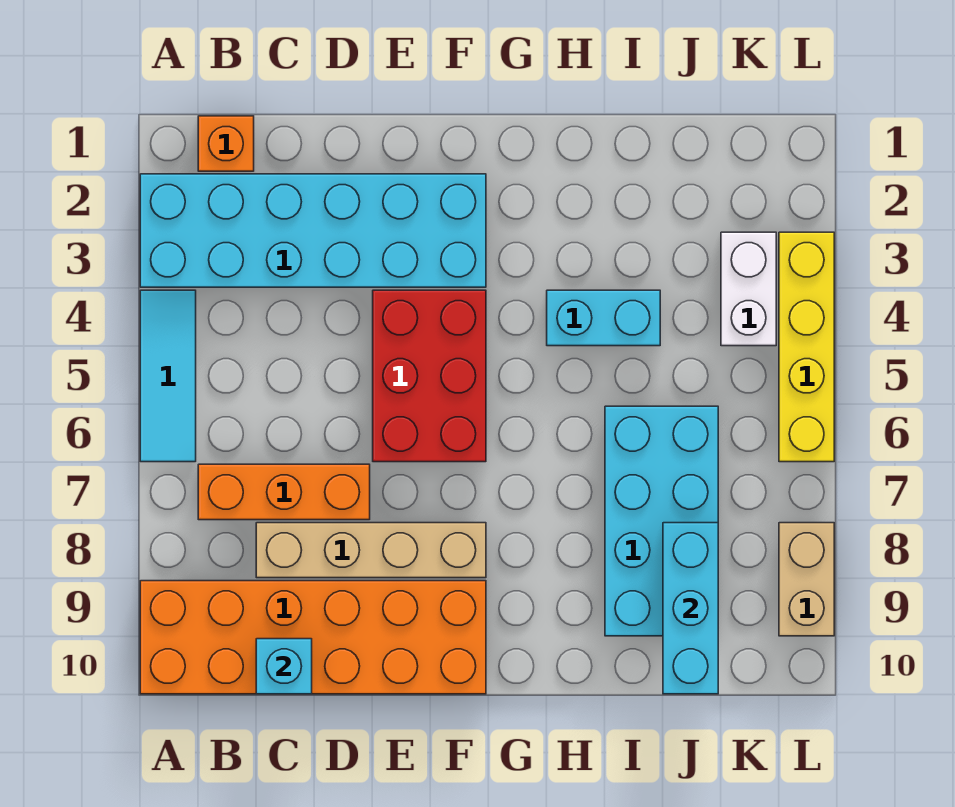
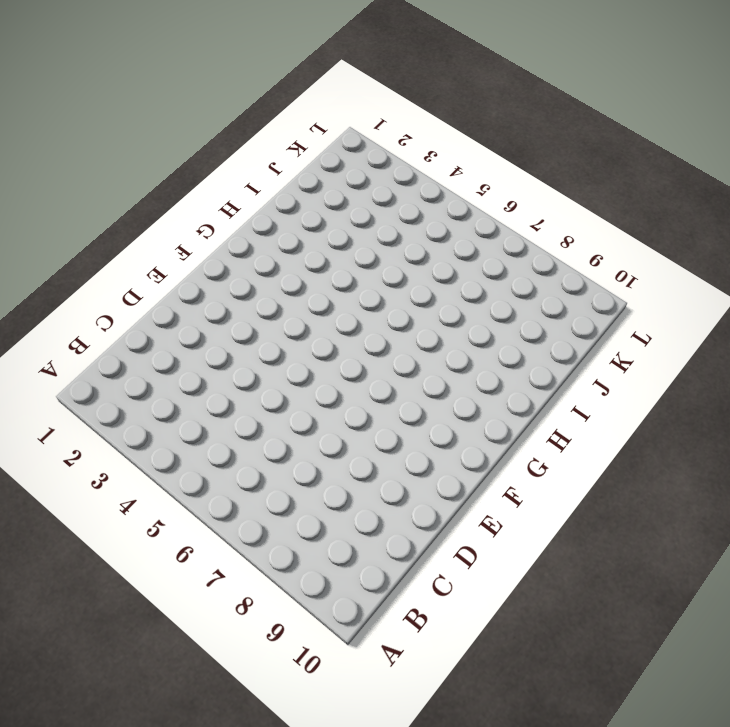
none -> cyan 2x6 brick [140,174,486,287]
none -> cyan 1x3 tile [140,290,196,462]
none -> orange 2x6 brick [140,581,486,694]

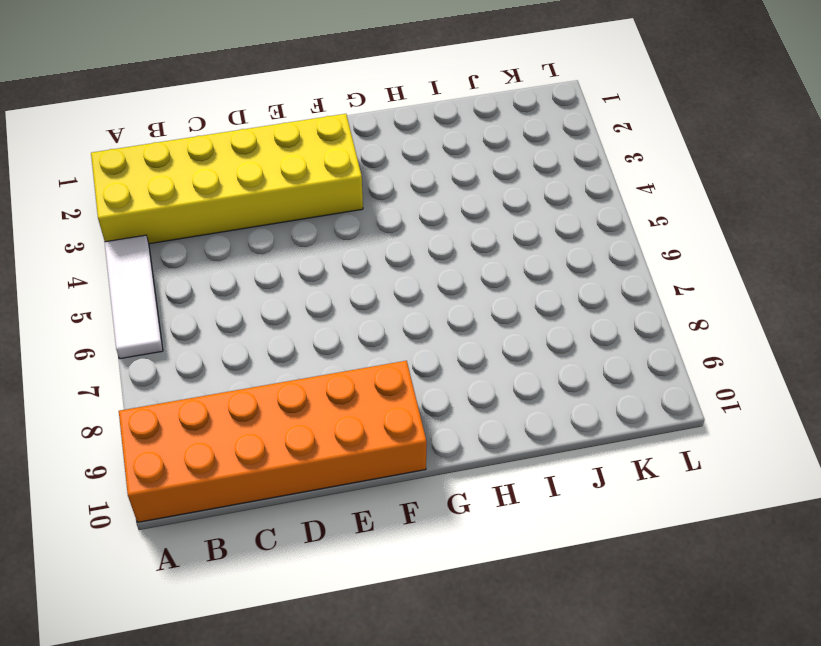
yellow 2x6 brick [91,114,363,244] -> cyan 2x6 brick [140,174,486,287]
white 1x3 tile [105,235,163,359] -> cyan 1x3 tile [140,290,196,462]
none -> orange 1x1 brick [198,116,254,171]
none -> orange 1x3 brick [198,464,370,520]
none -> tan 1x4 brick [256,523,486,578]

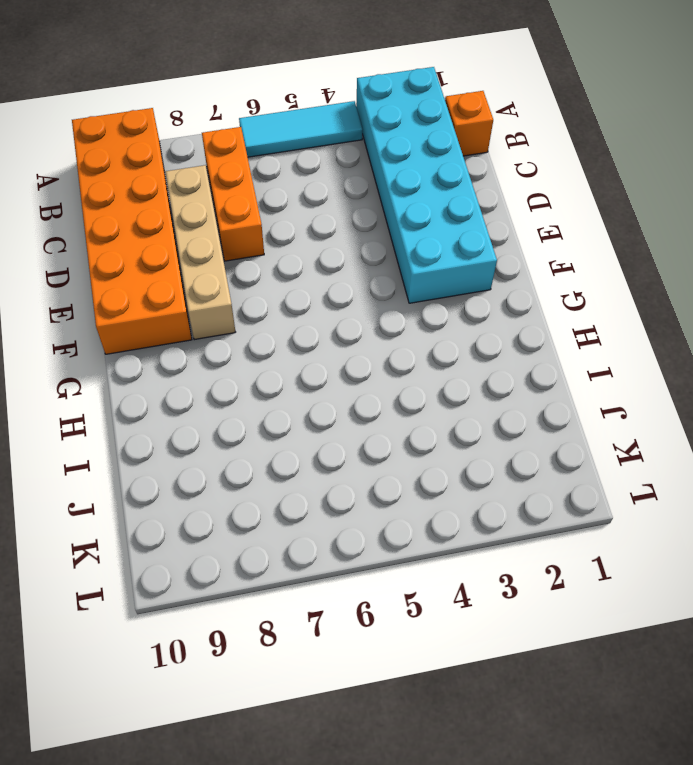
none -> red 2x3 brick [373,290,486,462]
none -> cyan 1x2 brick [547,290,660,346]
none -> cyan 2x4 brick [605,406,718,636]

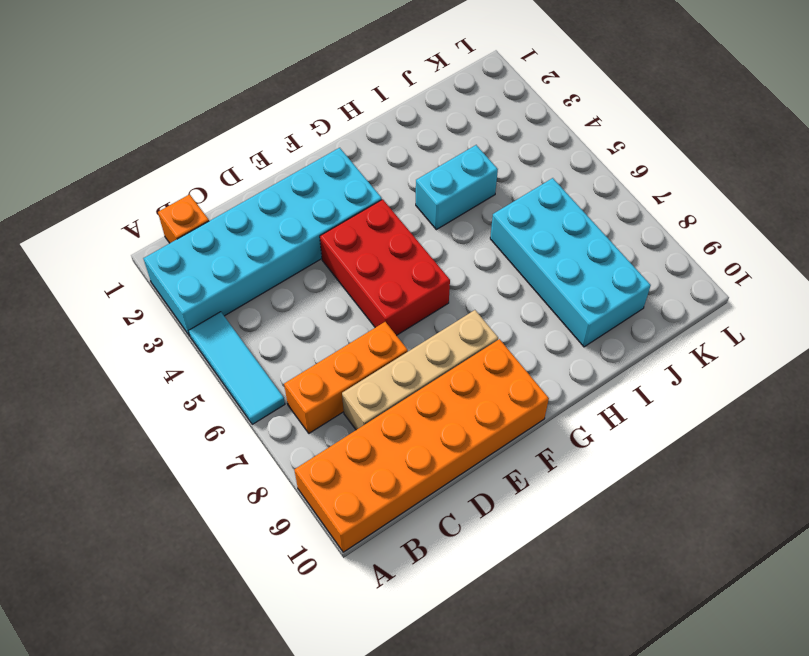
none -> white 1x2 brick [721,232,776,346]
none -> yellow 1x4 brick [779,232,834,462]
none -> tan 1x2 brick [779,523,834,636]

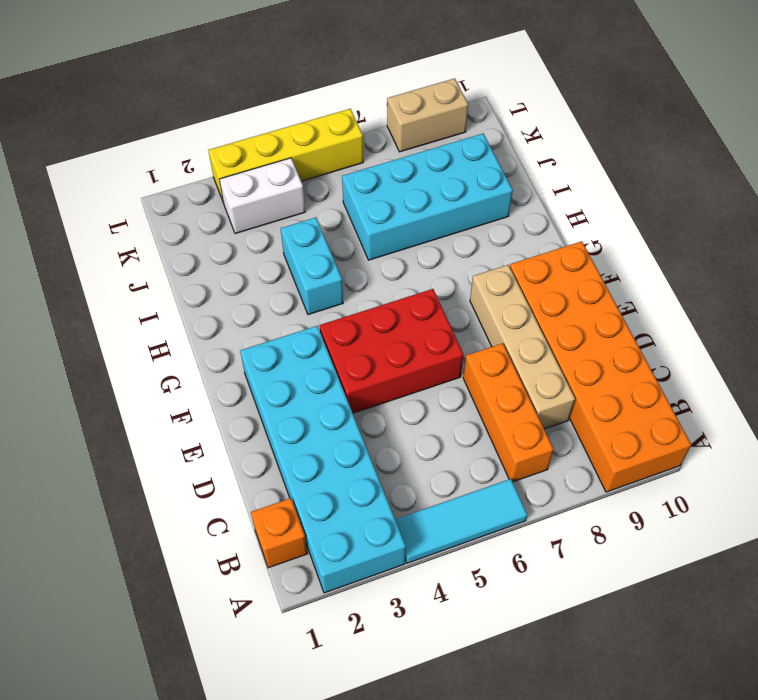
none -> cyan 1x1 brick [256,639,312,694]
none -> cyan 1x3 brick [663,523,718,694]

